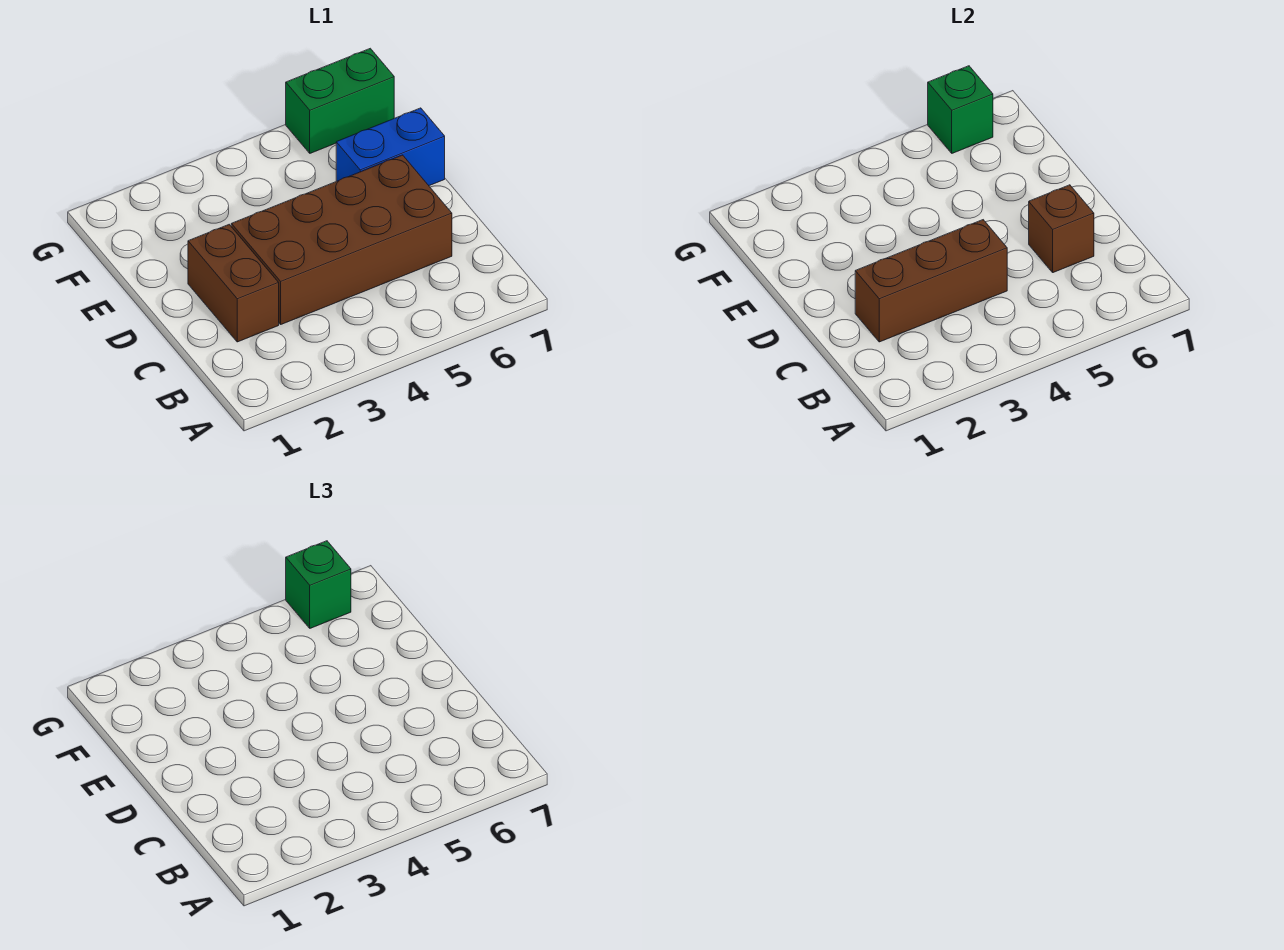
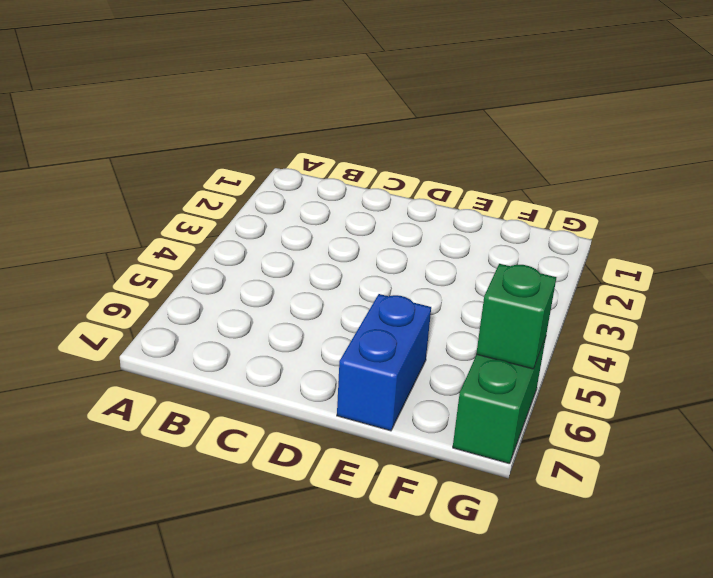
none -> brown 1x2 brick [188,225,279,342]
none -> brown 2x4 brick [231,155,452,324]

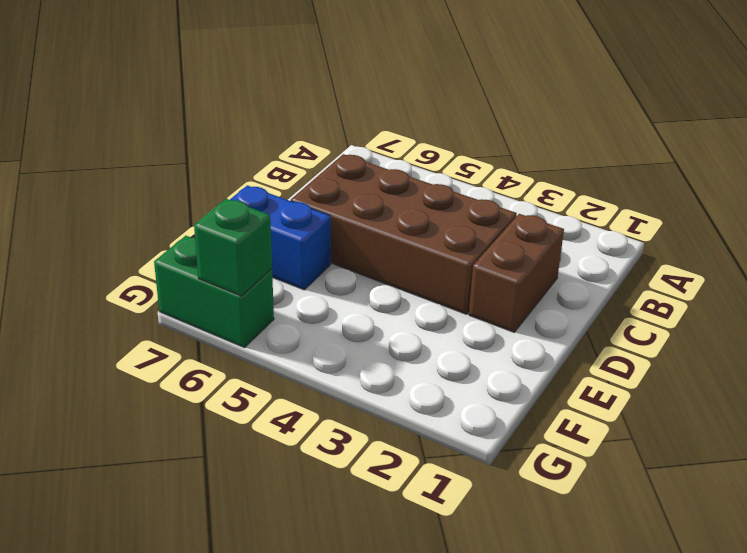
none -> brown 1x3 brick [855,220,1007,342]
none -> brown 1x1 brick [1029,185,1094,273]

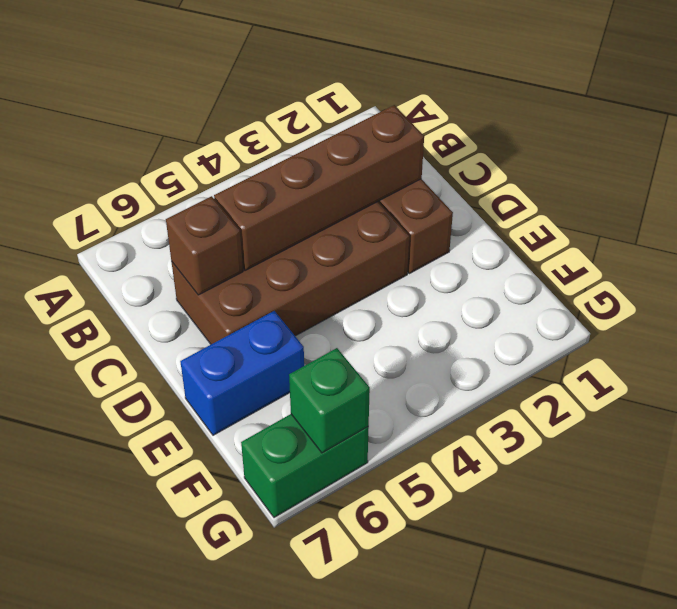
brown 1x4 brick [214,105,424,270] -> brown 1x3 brick [855,220,1007,342]
none -> green 1x1 brick [286,541,351,628]

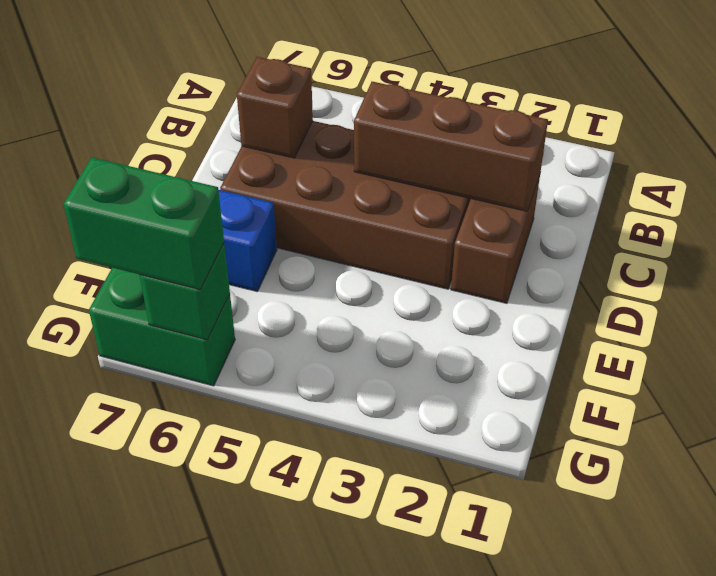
green 1x2 brick [63,157,224,290] -> green 1x1 brick [286,541,351,628]

